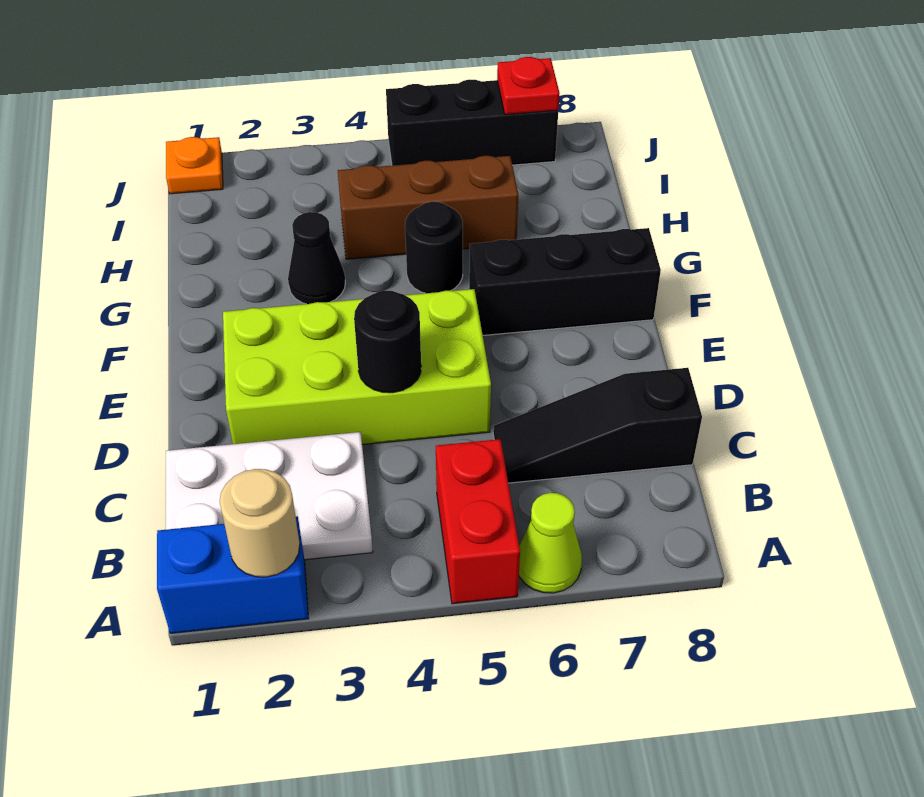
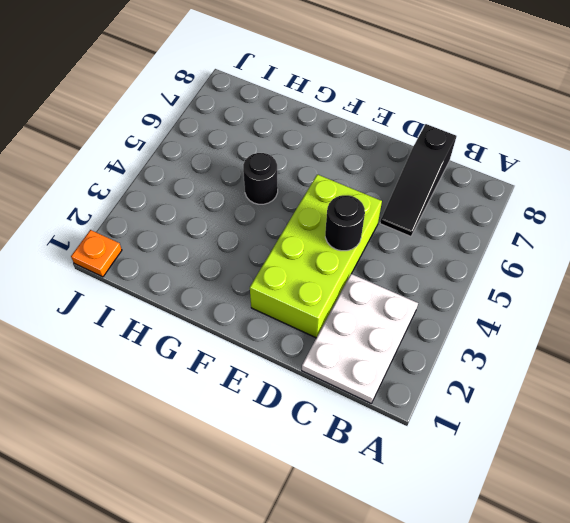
none -> blue 1x2 brick [157,516,309,633]
none -> red 1x2 brick [436,439,520,604]
none -> lime 1x1 cone [519,493,582,593]

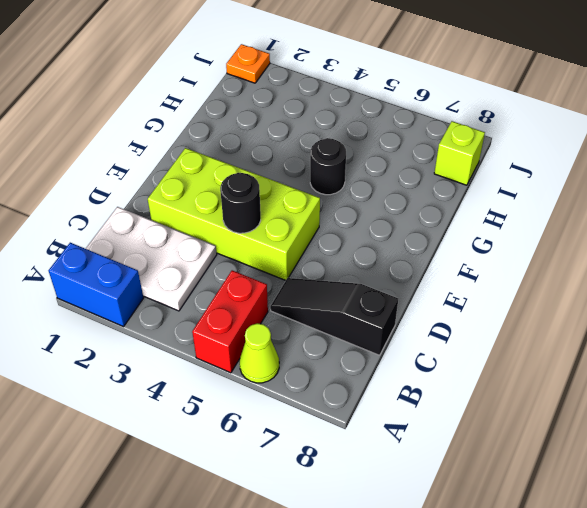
lime 1x1 brick [434,121,485,185] -> none
none -> black 1x3 brick [469,228,661,335]
none -> black 1x1 cone [288,212,345,304]
none -> brown 1x3 brick [338,156,518,259]

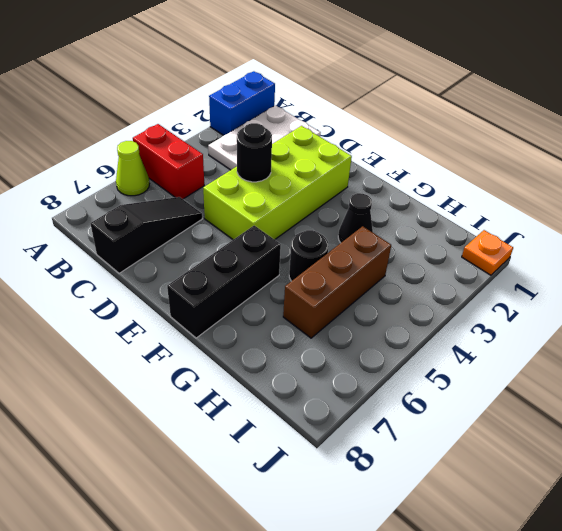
none -> black 1x3 brick [386,80,558,166]
none -> tan 1x1 round brick [220,469,300,577]
none -> red 1x1 plate [497,57,560,115]

